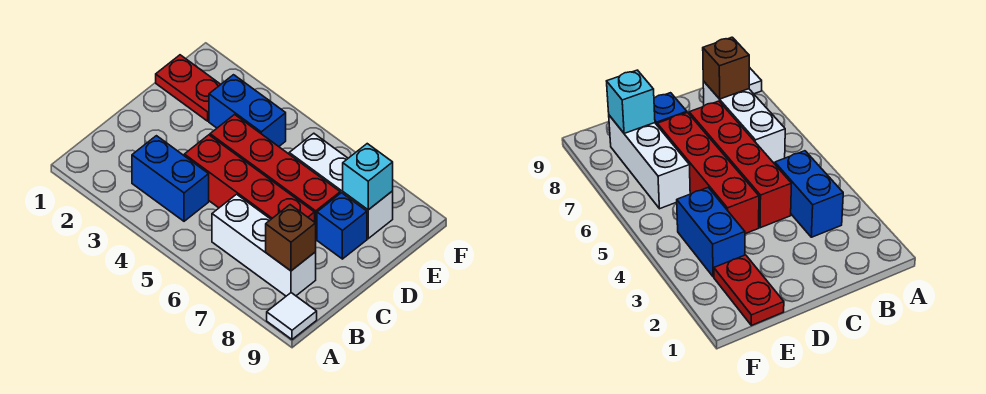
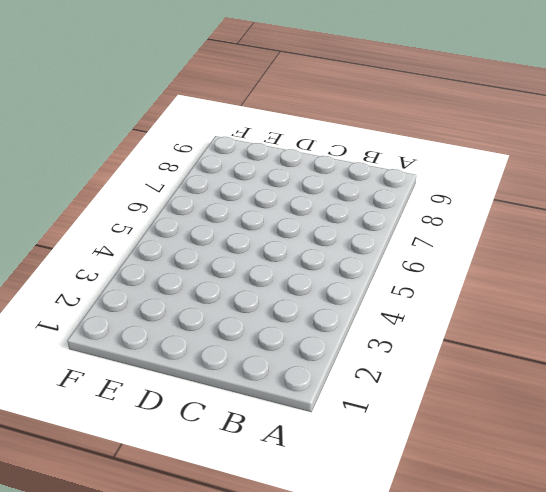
none -> white 1x1 tile [267,293,317,339]
none -> blue 1x2 brick [132,136,209,221]

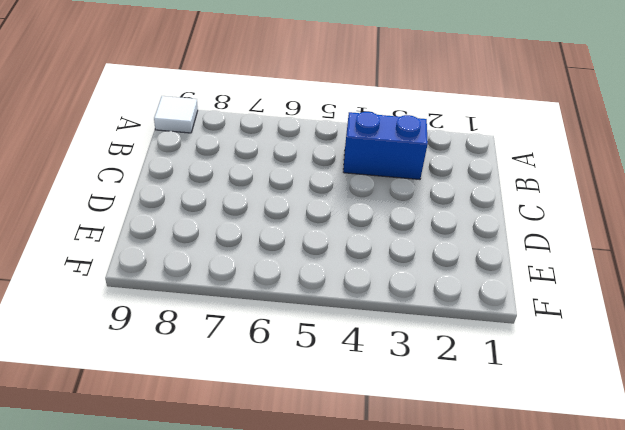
none -> white 1x3 brick [212,194,316,296]
none -> red 1x4 brick [184,135,315,222]

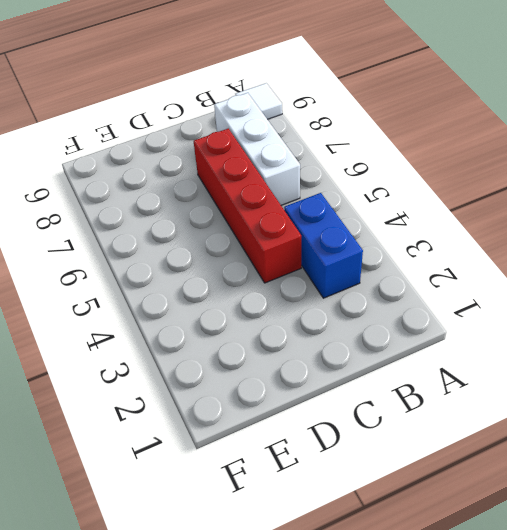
none -> red 1x4 brick [210,115,340,239]
none -> blue 1x1 brick [317,193,367,259]

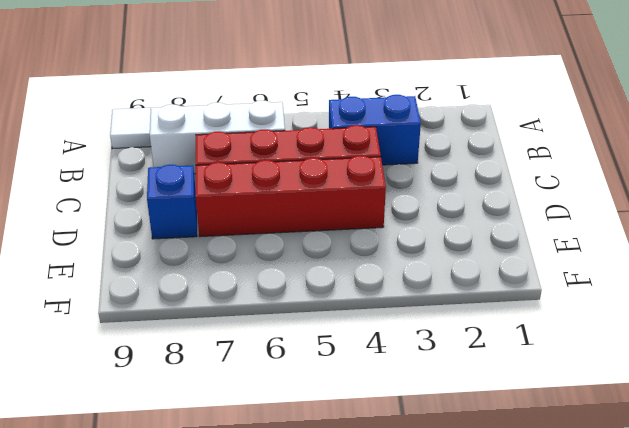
none -> red 1x2 plate [156,55,221,121]
none -> blue 1x2 brick [209,75,286,147]

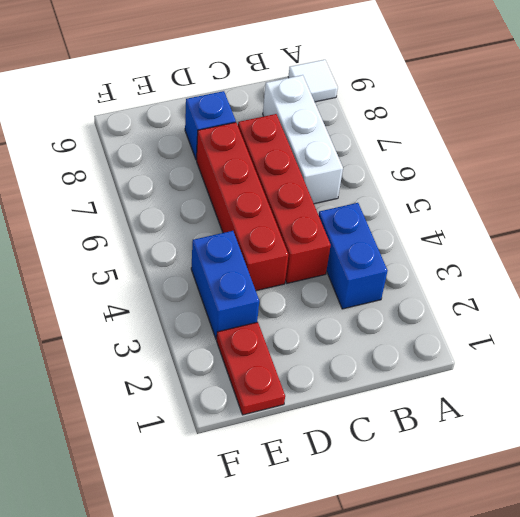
none -> white 1x3 brick [289,133,393,239]
none -> brown 1x1 brick [266,205,316,271]

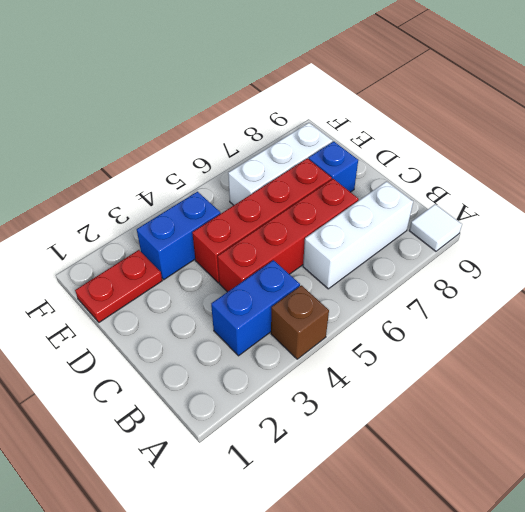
brown 1x1 brick [271,285,329,359] -> brown 1x1 brick moved to [266,205,316,271]
none -> cyan 1x1 brick [343,144,393,210]

